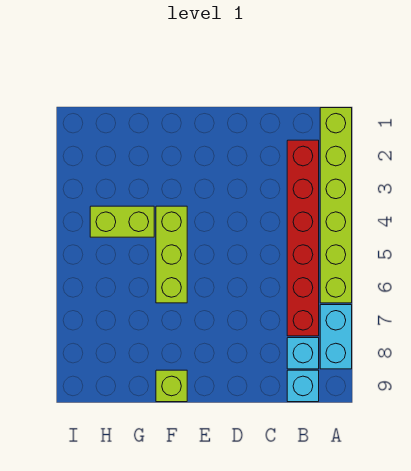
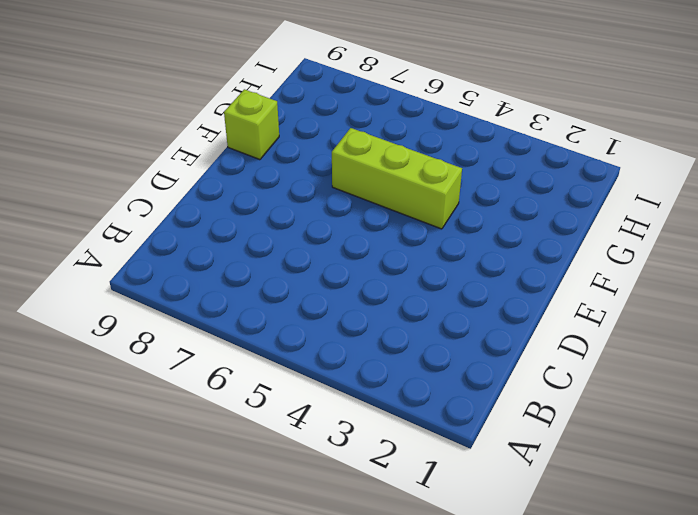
none -> lime 1x6 brick [320,108,352,303]
none -> cyan 1x2 brick [320,305,352,369]

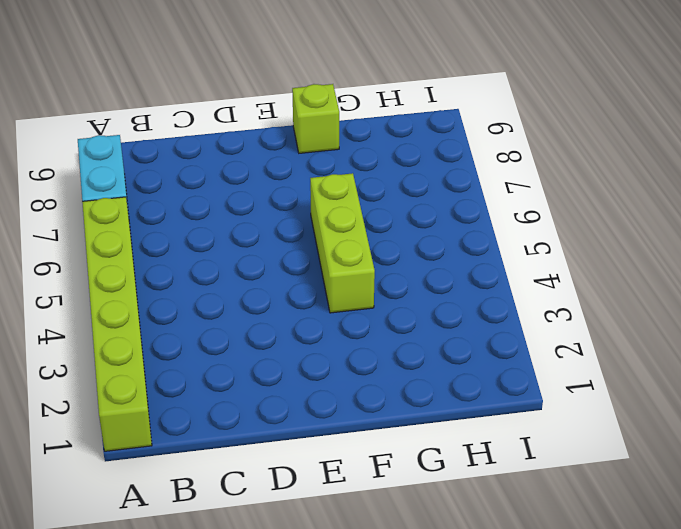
none -> red 1x6 brick [287,140,319,336]
none -> cyan 1x1 brick [287,338,319,369]

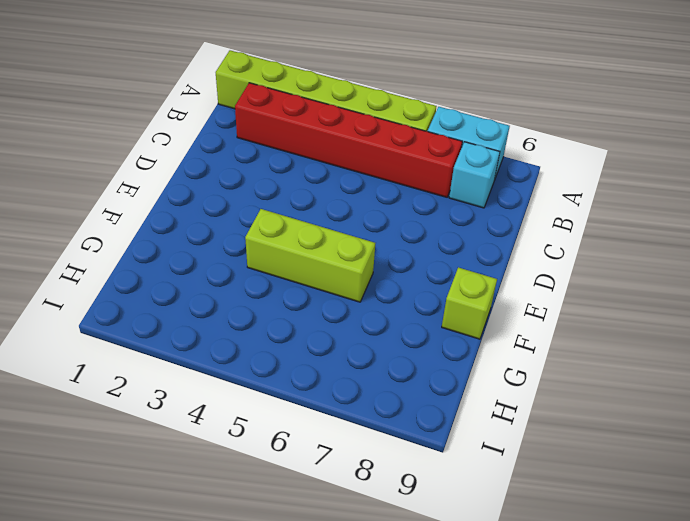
none -> cyan 1x1 brick [287,370,319,402]
none -> lime 1x2 brick [90,206,154,237]

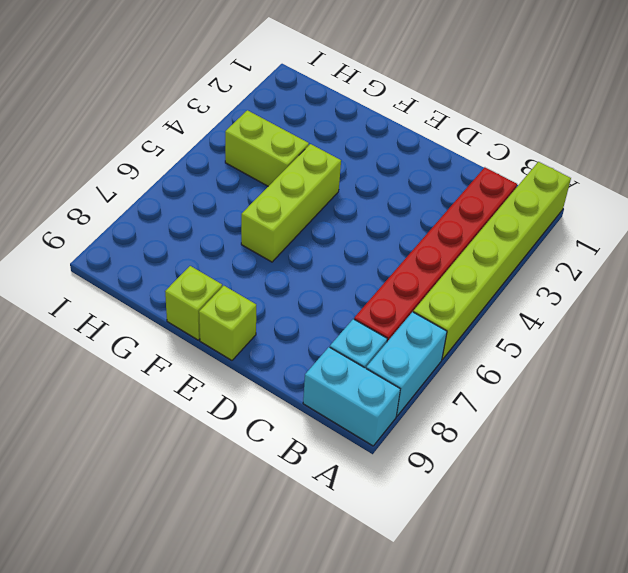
cyan 1x2 brick [303,347,400,446] -> cyan 1x1 brick [287,370,319,402]
lime 1x1 brick [199,286,256,360] -> none

